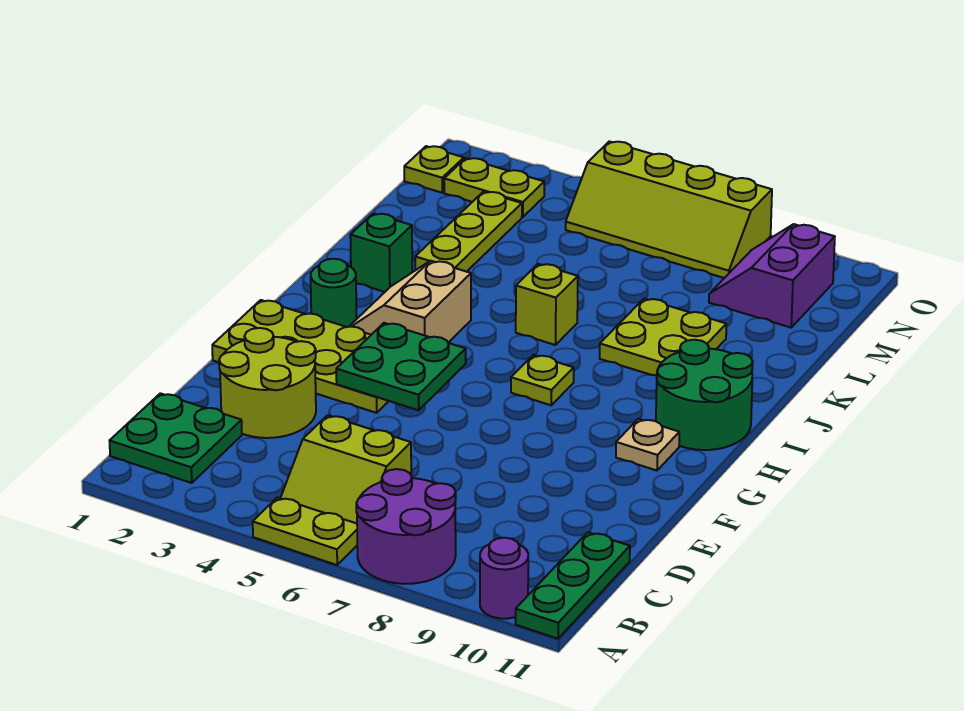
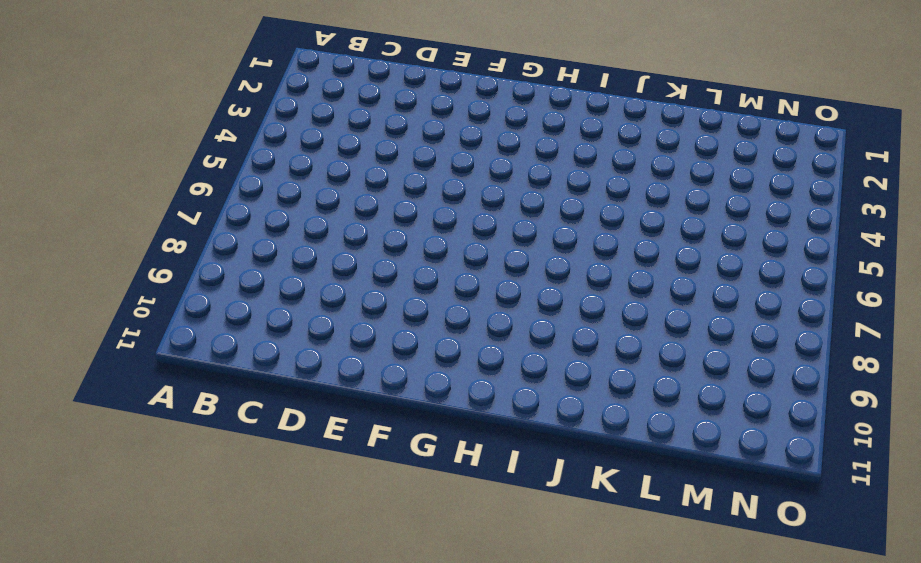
none -> lime 1x2 plate [253,497,357,565]
none -> purple 2x2 round brick [356,469,456,584]
none -> purple 1x1 round brick [480,538,528,619]

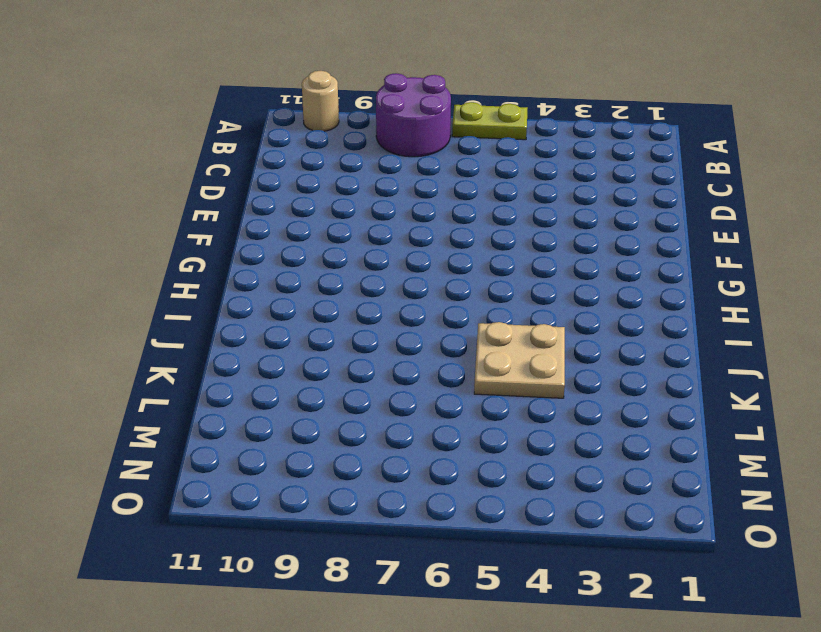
tan 1x1 round brick [302,71,339,131] -> purple 1x1 round brick [480,538,528,619]
tan 2x2 plate [474,322,565,398] -> none
none -> green 1x3 plate [516,532,630,639]
none -> green 2x2 plate [110,393,242,483]
none -> lime 2x2 slope [281,415,411,523]

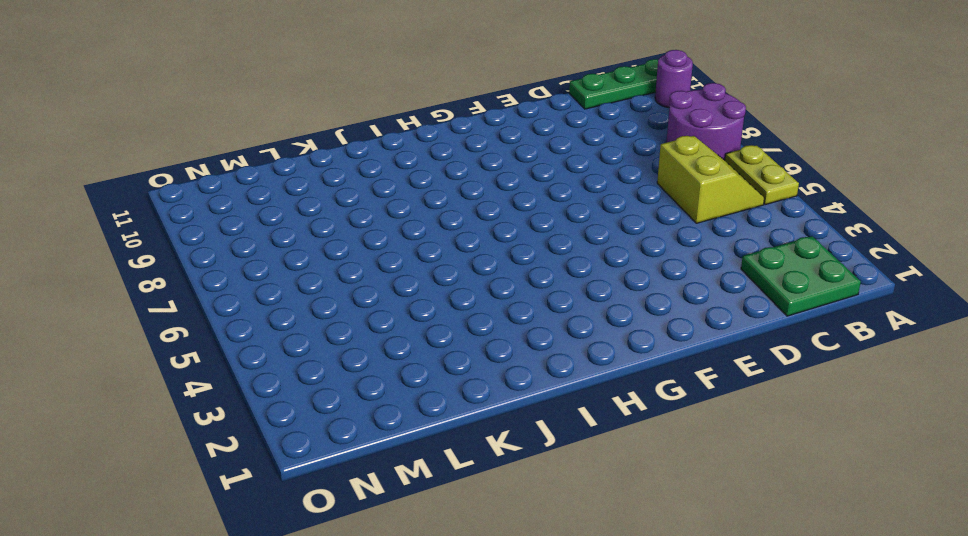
none -> lime 2x2 round brick [219,328,316,438]
none -> lime 2x4 plate [212,300,388,413]
none -> tan 1x1 plate [616,419,679,470]

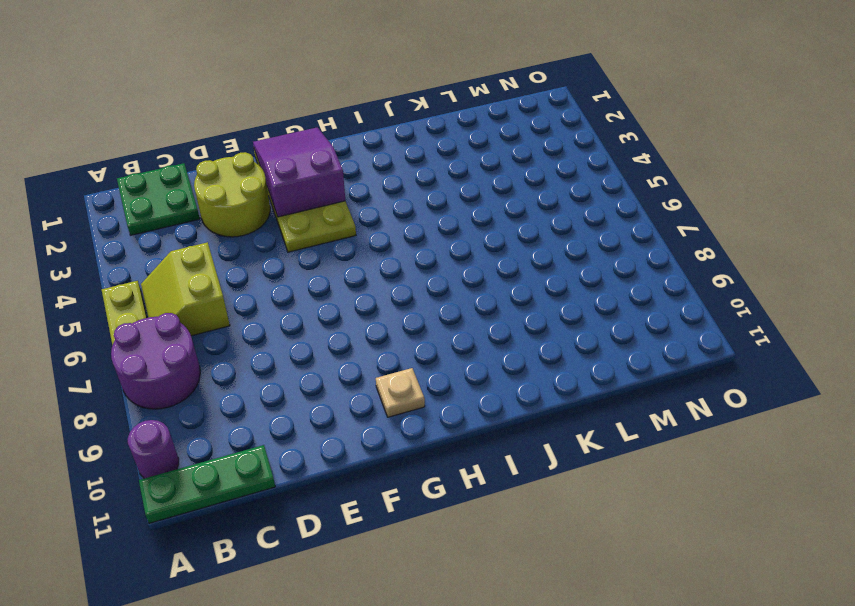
purple 2x3 slope [253,127,345,217] -> none
none -> green 1x1 round brick [311,259,357,327]
none -> tan 2x2 slope [349,261,471,343]
none -> lime 1x1 plate [511,355,574,405]

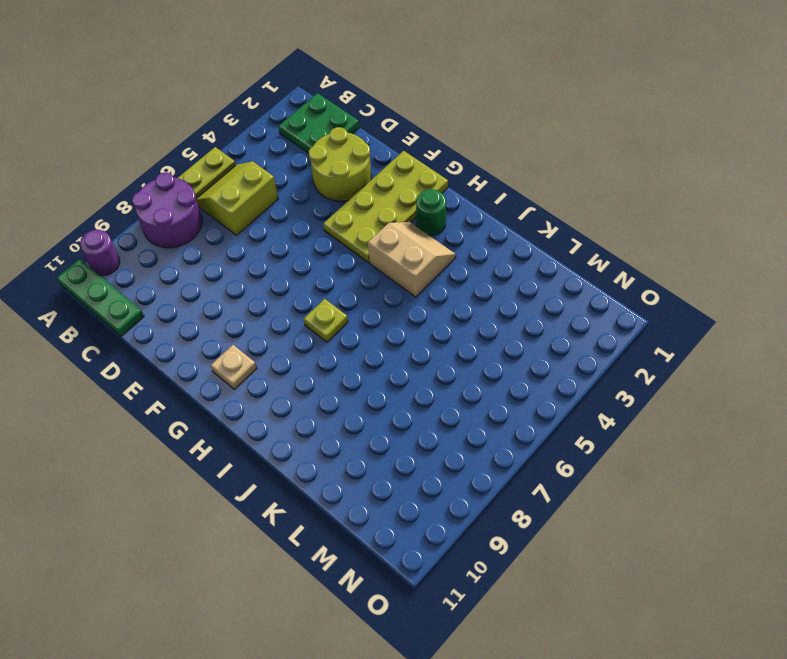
none -> green 2x2 round brick [656,340,753,450]
none -> green 1x1 brick [350,213,412,292]
none -> lime 1x1 brick [516,264,578,345]

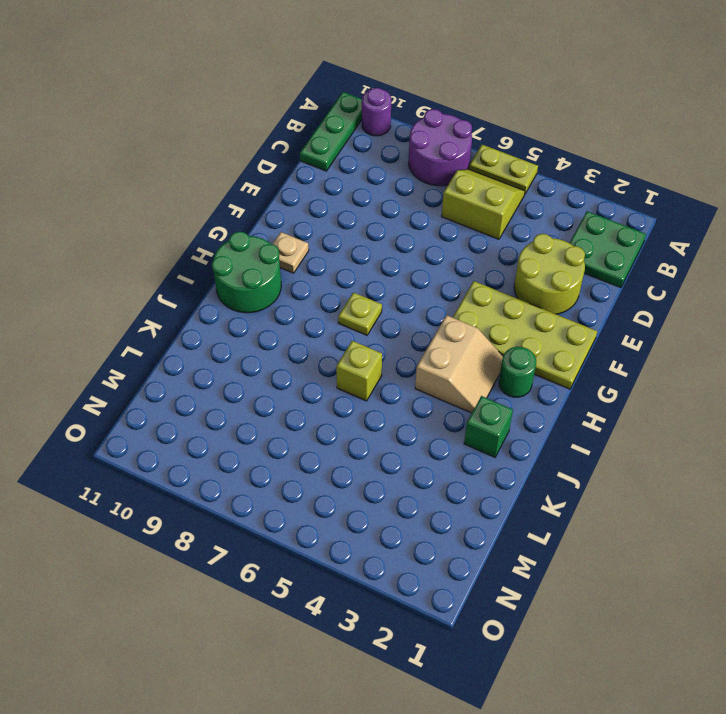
none -> lime 2x2 plate [600,299,726,376]
none -> lime 1x3 plate [415,192,522,272]
none -> purple 2x2 slope [709,224,835,328]

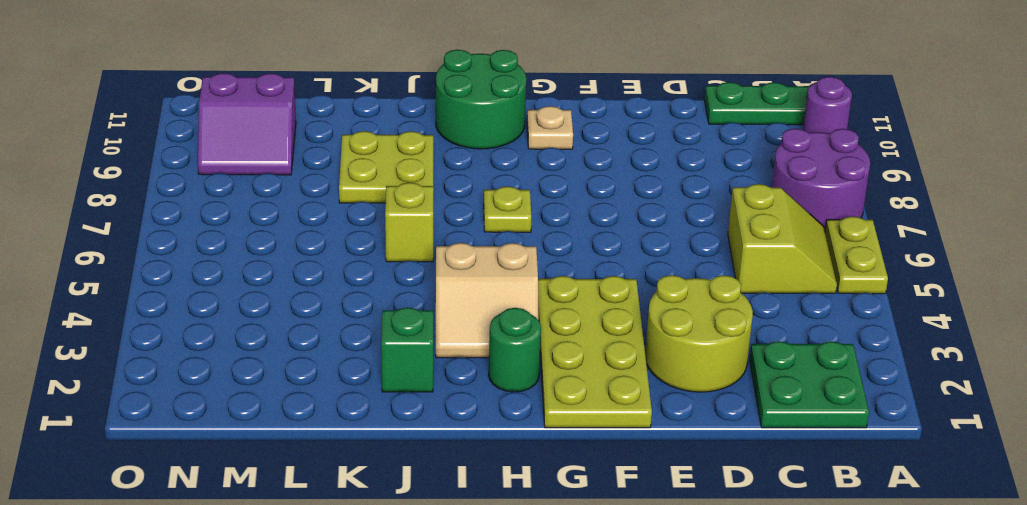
none -> lime 1x3 plate [415,192,522,272]
none -> lime 1x1 plate [404,146,464,193]
none -> lime 1x2 plate [444,158,544,217]

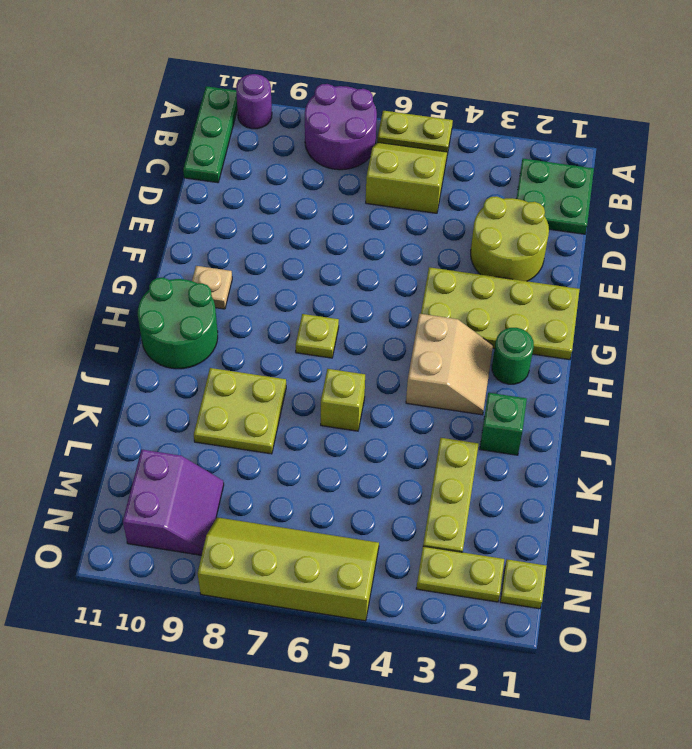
none -> green 2x2 plate [336,323,466,410]

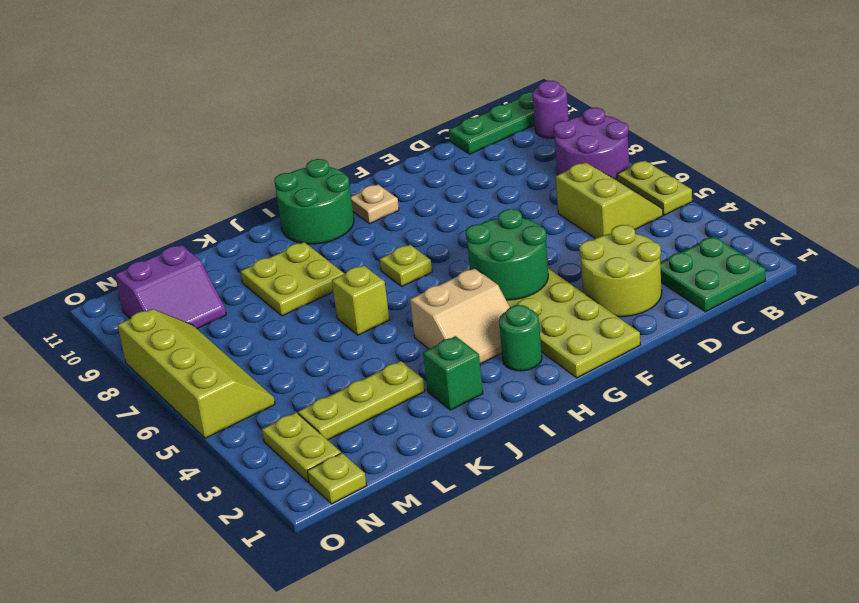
green 2x2 round brick [466,209,548,300] -> green 2x2 plate [336,323,466,410]

